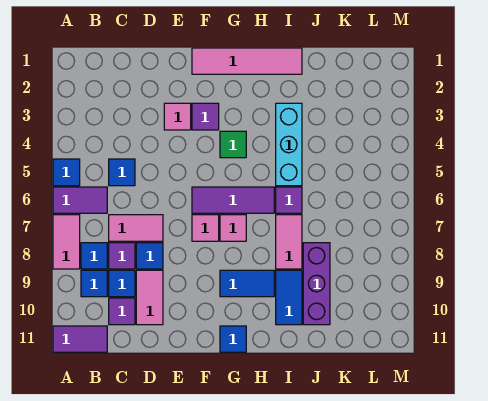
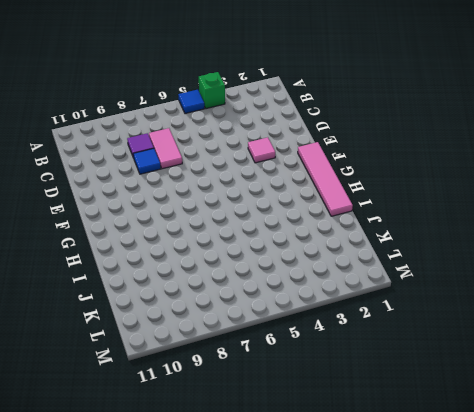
green 1x1 brick [199,72,225,109] -> none
none -> purple 1x2 tile [53,187,107,213]
none -> pink 1x2 tile [53,215,80,269]
none -> purple 1x2 tile [53,326,107,352]

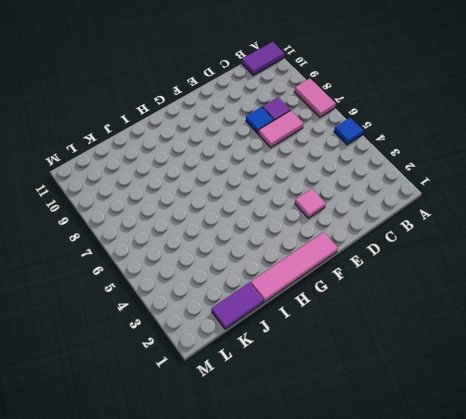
purple 1x2 tile [211,282,264,329] -> purple 1x2 tile moved to [53,187,107,213]
none -> blue 1x1 tile [81,243,107,269]
none -> blue 1x1 tile [81,270,107,297]
none -> blue 1x1 tile [109,159,135,186]

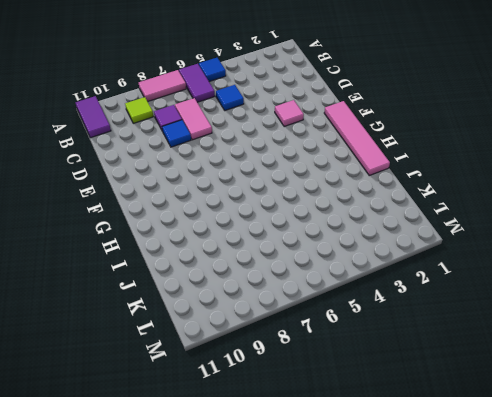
lime 1x1 tile [125,97,153,123] -> blue 1x1 tile [81,270,107,297]
none -> blue 1x1 tile [81,243,107,269]
none -> blue 1x1 tile [109,270,135,297]
none -> purple 1x1 tile [109,298,135,325]

